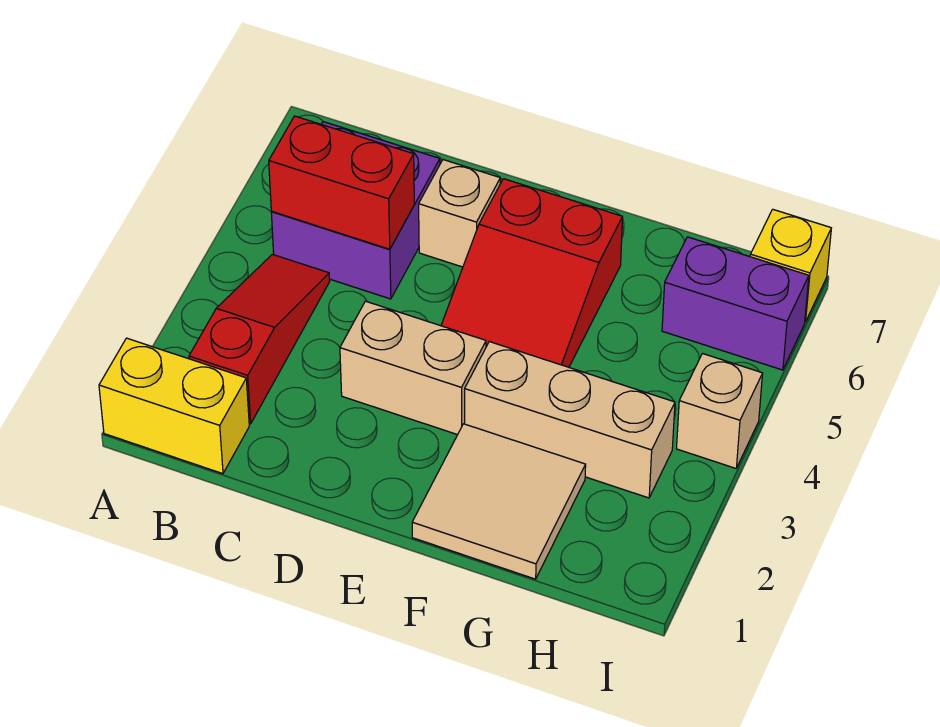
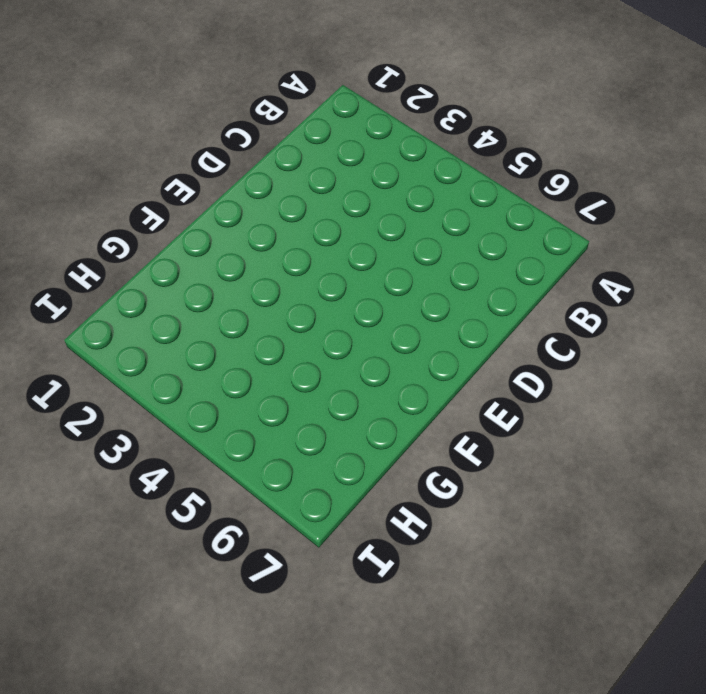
none -> yellow 1x2 brick [99,338,249,474]
none -> red 1x3 slope [189,254,330,424]
none -> purple 2x2 brick [271,122,440,299]

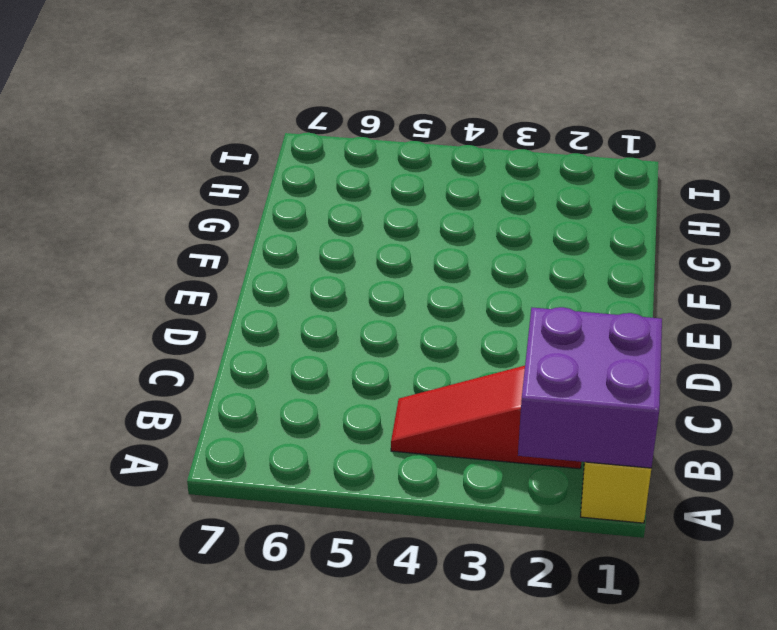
purple 2x2 brick [518,307,662,468] -> purple 2x2 brick moved to [271,122,440,299]
none -> tan 1x2 brick [340,301,486,435]
none -> tan 1x1 brick [419,160,500,267]
none -> red 2x3 slope [441,179,623,367]

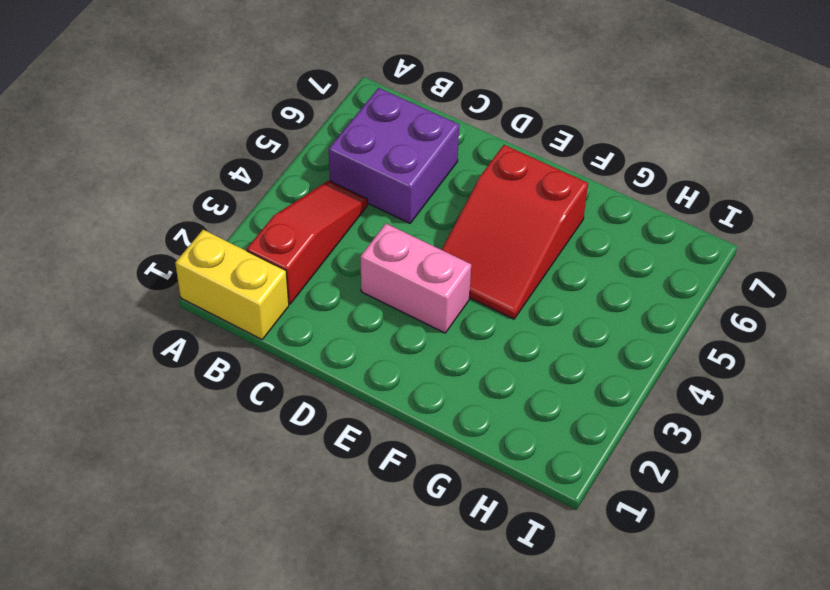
pink 1x2 brick [360,224,471,333] -> tan 1x2 brick [340,301,486,435]
none -> tan 1x1 brick [419,160,500,267]
none -> tan 2x2 tile [412,424,586,579]
none -> tan 1x3 brick [465,342,675,498]

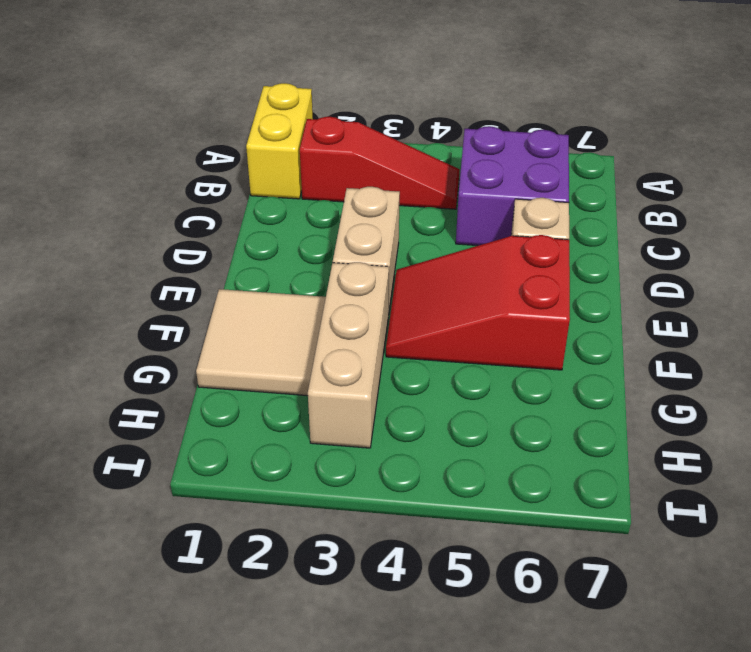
none -> purple 1x2 brick [662,237,809,370]
none -> tan 1x1 brick [677,354,763,468]
none -> yellow 1x1 brick [750,209,831,322]

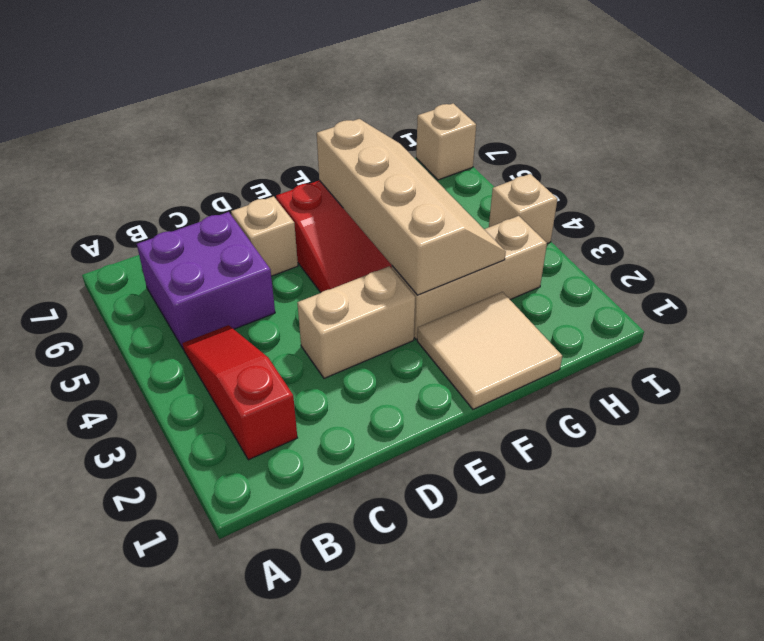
tan 2x4 slope [317,119,506,295] -> none
tan 1x1 brick [416,103,476,180] -> yellow 1x1 brick [750,209,831,322]
none -> yellow 1x2 brick [99,338,249,474]
none -> purple 1x2 brick [662,237,809,370]
none -> red 1x2 brick [269,116,414,249]

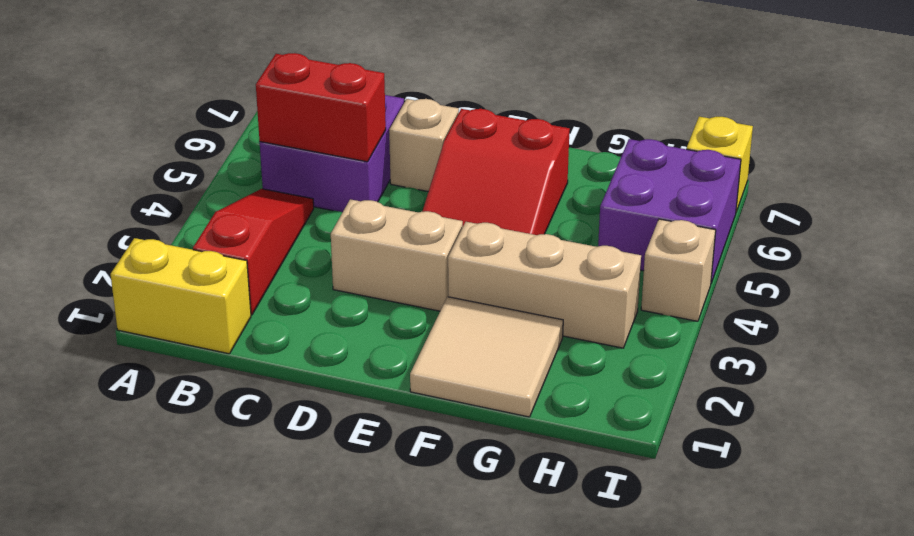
purple 2x2 brick [598,139,741,283] -> purple 1x2 brick [662,237,809,370]

